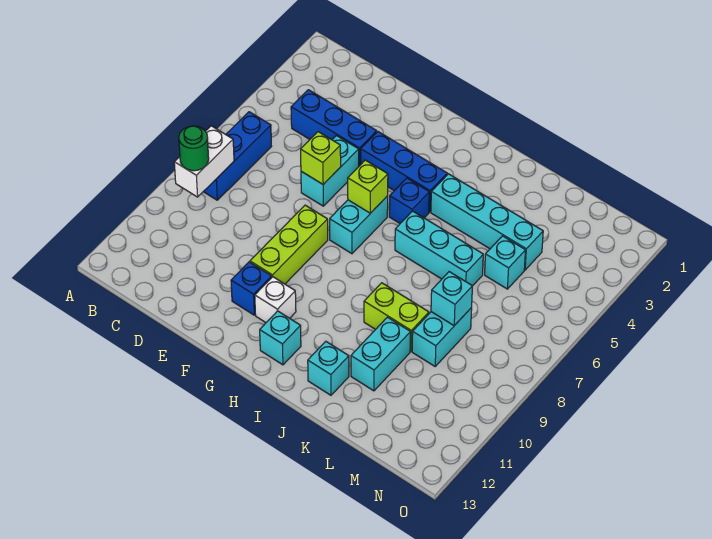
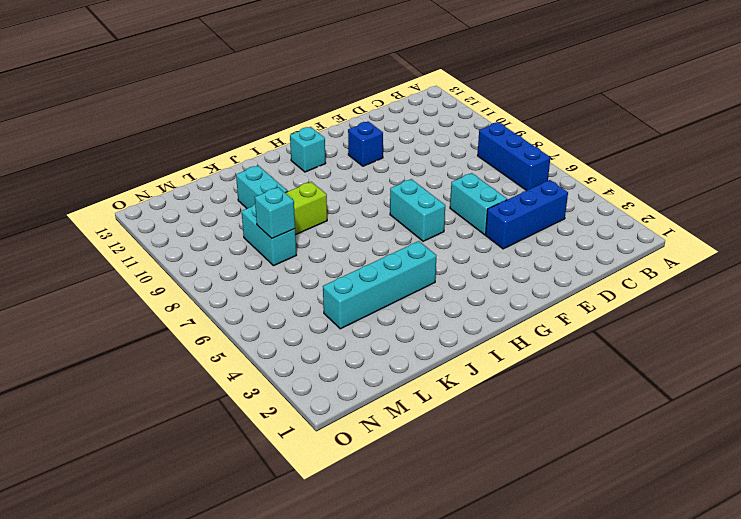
none -> blue 1x3 brick [361,132,447,212]
none -> lime 1x3 brick [250,205,328,284]
none -> white 1x1 brick [255,277,296,322]

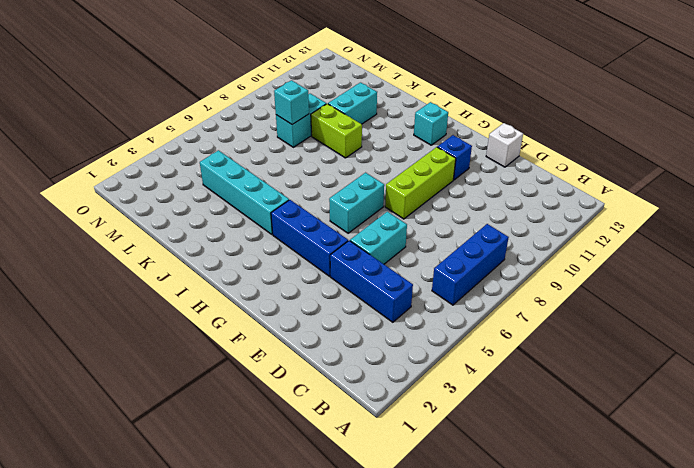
white 1x1 brick [486,123,523,167] -> white 1x1 brick moved to [255,277,296,322]
none -> blue 1x1 brick [389,178,429,223]
none -> cyan 1x3 brick [395,211,483,286]
none -> cyan 1x1 brick [308,341,349,395]

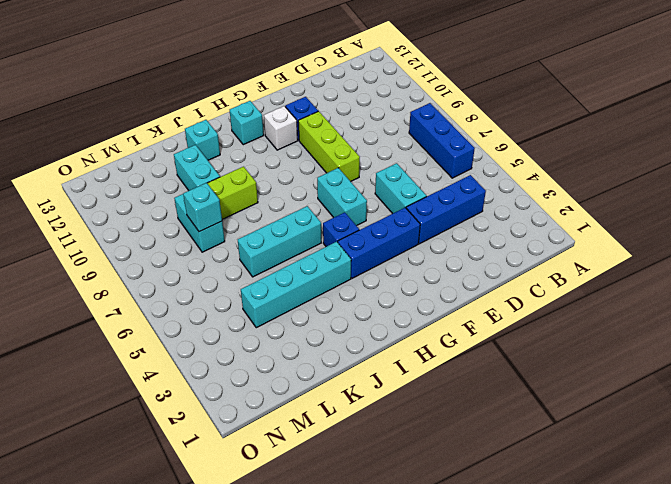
none -> cyan 1x1 brick [485,236,526,289]
none -> white 1x2 brick [174,126,234,197]
none -> lime 1x1 brick [301,132,341,184]

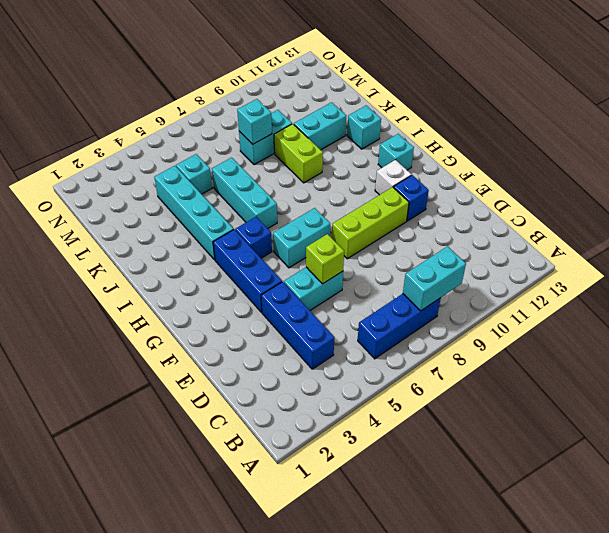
cyan 1x2 brick [403,246,466,311] -> white 1x2 brick [174,126,234,197]
none -> lime 1x1 brick [348,160,388,213]
none -> green 1x1 round brick [179,126,209,171]

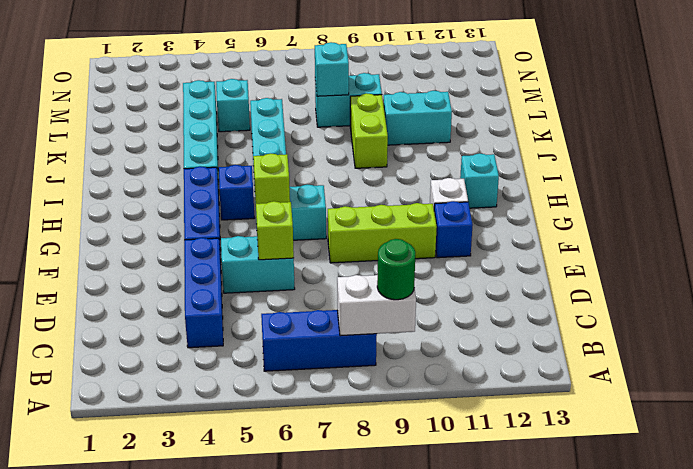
none -> cyan 1x1 brick [308,341,349,395]

